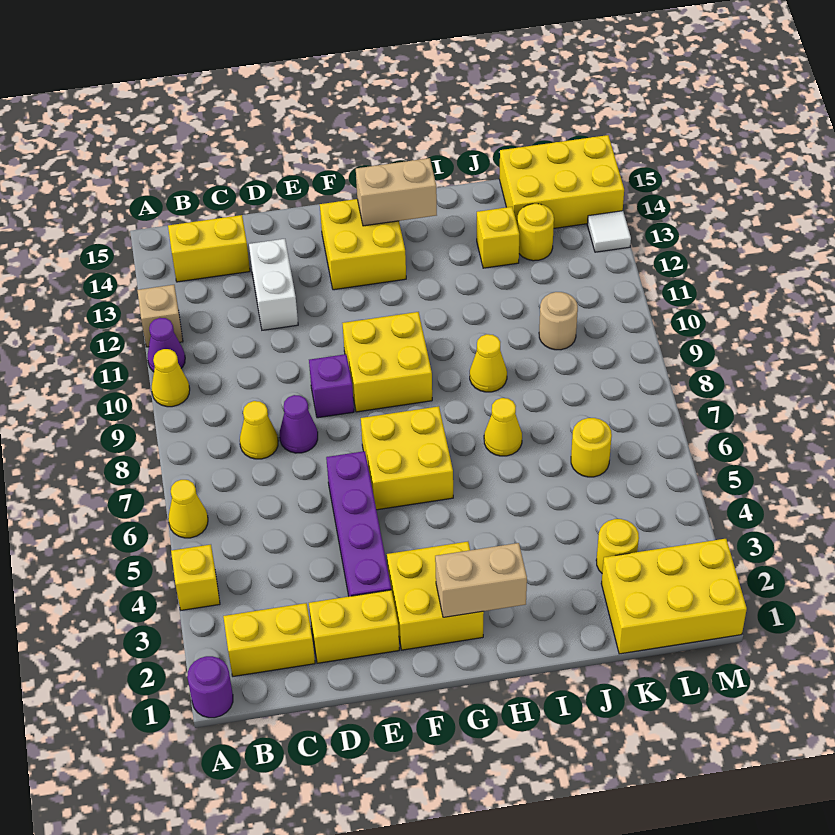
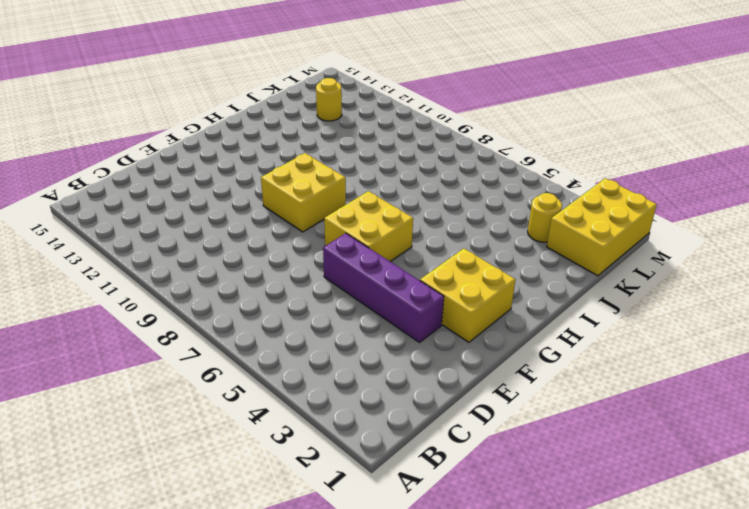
none -> purple 1x1 round brick [187,656,233,718]
none -> yellow 1x1 brick [171,545,220,610]
none -> yellow 1x1 cone [168,480,208,538]
none -> yellow 1x1 cone [151,349,190,407]

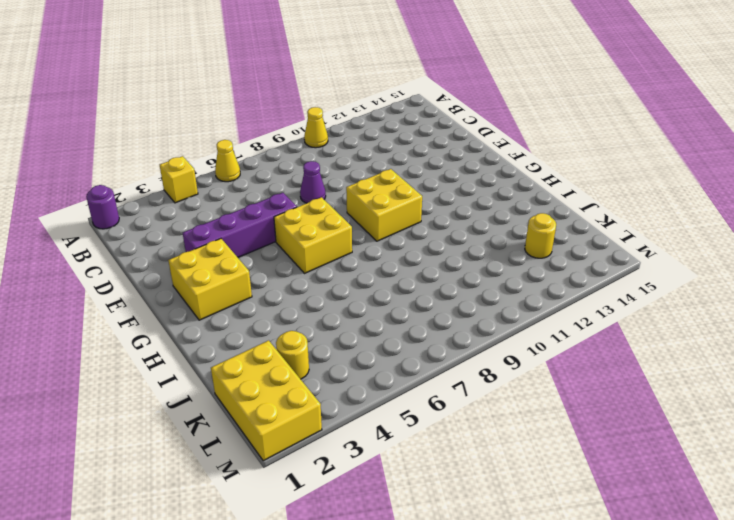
none -> purple 1x1 cone [147,318,185,372]
none -> tan 1x1 brick [137,285,183,347]
none -> yellow 1x2 brick [223,603,315,676]
none -> yellow 1x2 brick [168,215,250,282]

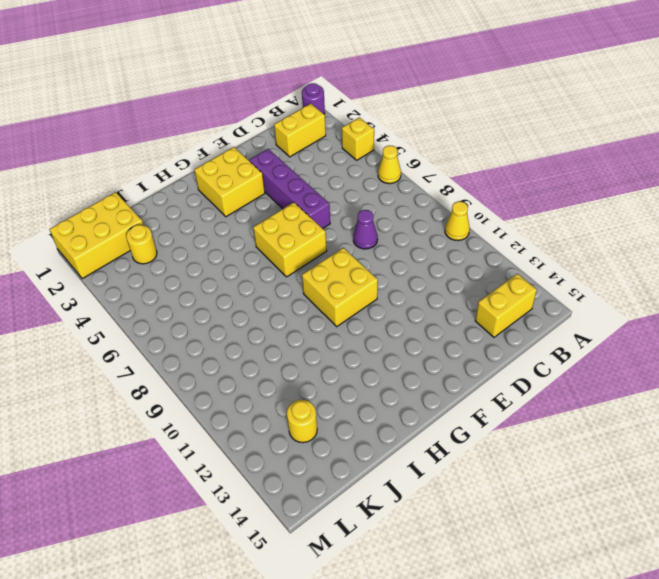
none -> purple 1x1 cone [147,318,185,372]
none -> tan 1x1 brick [137,285,183,347]
none -> yellow 1x1 cone [240,401,278,459]
none -> yellow 1x2 brick [309,590,399,663]

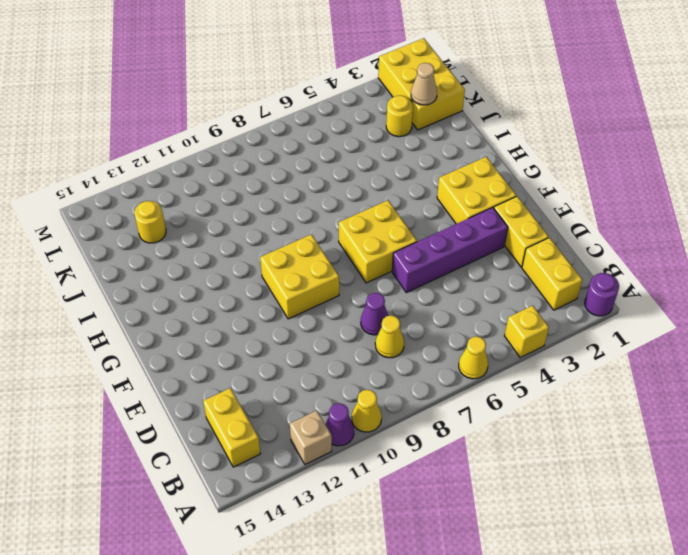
tan 1x1 cone [411,63,437,105] -> none
none -> white 1x2 brick [249,239,298,330]
none -> purple 1x1 brick [309,354,354,418]
none -> yellow 2x2 brick [320,199,406,290]
none -> yellow 1x1 cone [484,398,522,456]

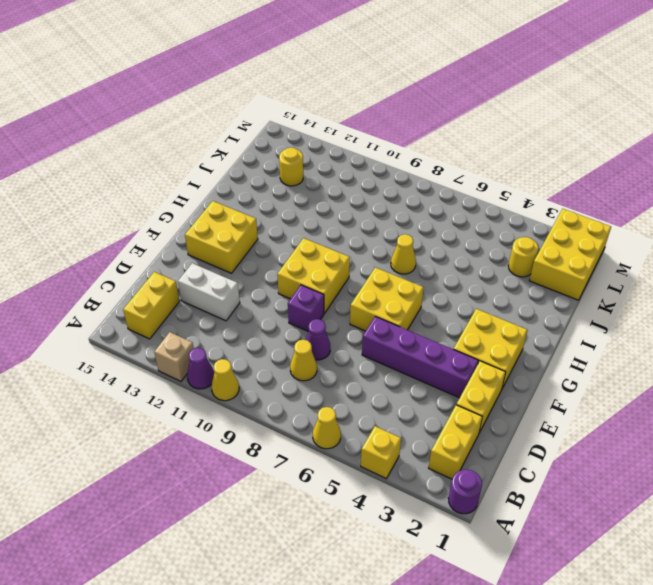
none -> yellow 1x1 cone [470,334,507,392]
none -> yellow 1x1 brick [477,207,519,268]
none -> yellow 1x1 round brick [571,418,612,477]
none -> tan 1x1 round brick [539,292,578,350]

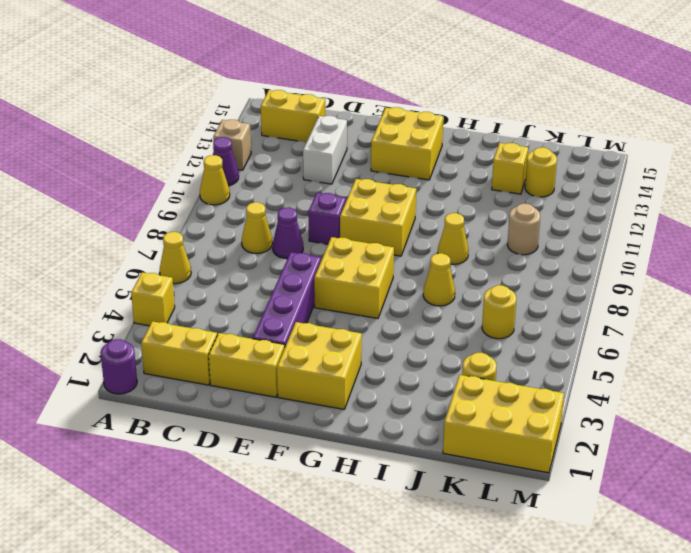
none -> yellow 2x3 brick [499,135,624,228]
none -> white 1x1 tile [587,211,631,252]
none -> tan 1x2 brick [435,543,527,617]
none -> tan 1x2 brick [356,158,437,226]

